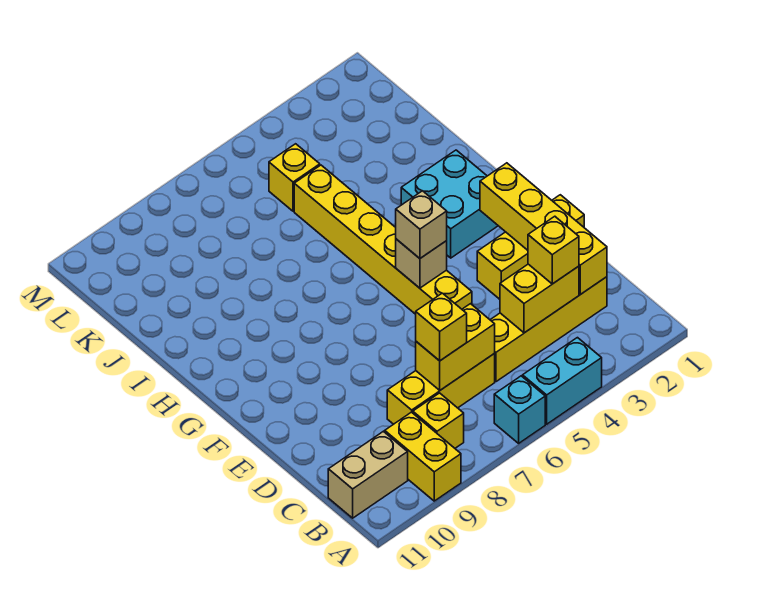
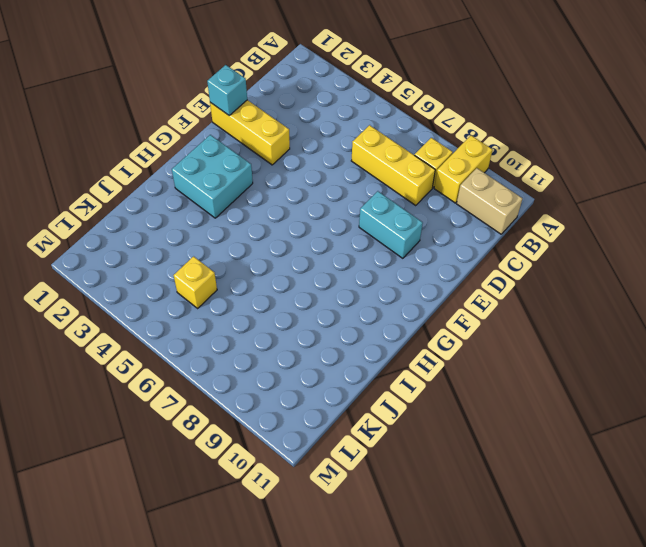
cyan 1x1 brick [207,65,247,116] -> cyan 1x1 brick moved to [494,376,545,443]
cyan 1x2 brick [359,191,423,258] -> cyan 1x2 brick moved to [523,338,602,424]
none -> yellow 1x4 brick [490,277,607,382]
none -> yellow 1x6 brick [294,165,472,314]
none -> yellow 1x4 brick [480,163,607,294]

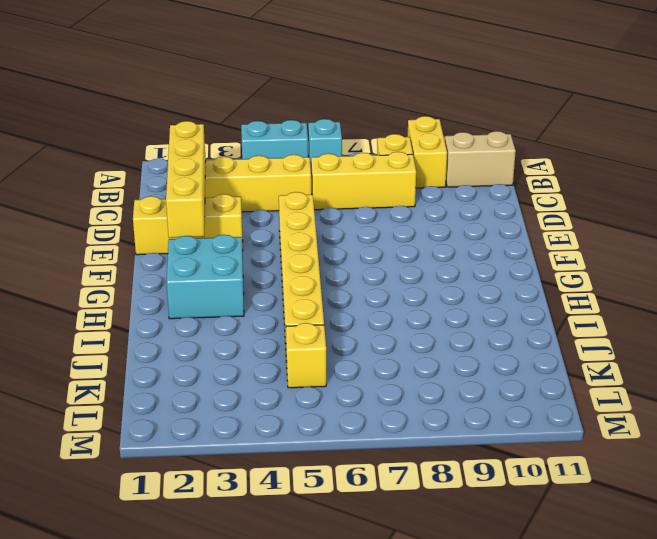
none -> yellow 1x2 brick [500,264,579,333]
none -> yellow 1x2 brick [416,304,495,390]
none -> tan 1x1 brick [396,239,447,288]

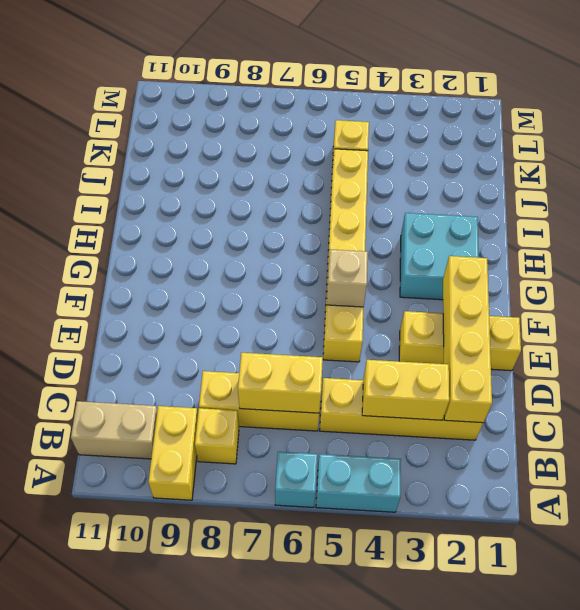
none -> yellow 1x1 brick [528,216,579,284]
none -> yellow 1x1 brick [416,293,467,361]
none -> tan 1x1 brick [396,191,447,258]

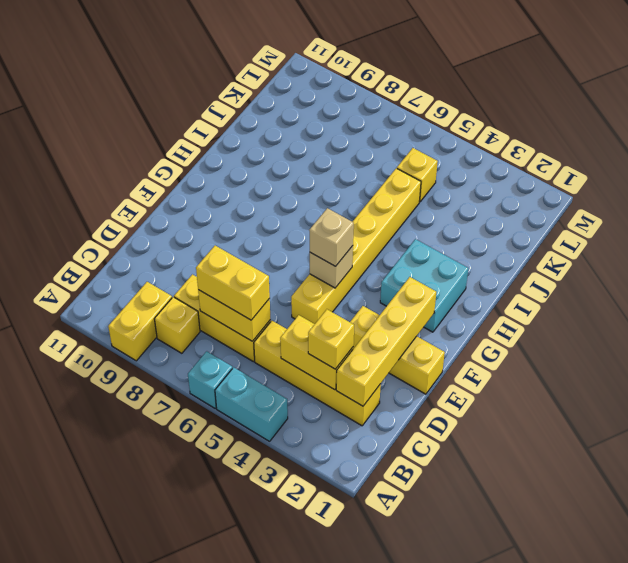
yellow 1x2 brick [196,245,270,320] -> yellow 1x1 brick [416,293,467,361]
none -> tan 1x2 brick [328,431,408,518]

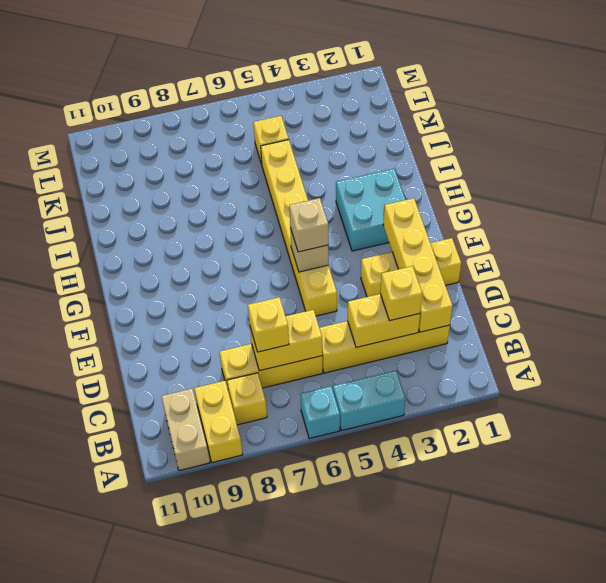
tan 1x2 brick [161,389,210,471] -> tan 1x2 brick turned to [328,431,408,518]

